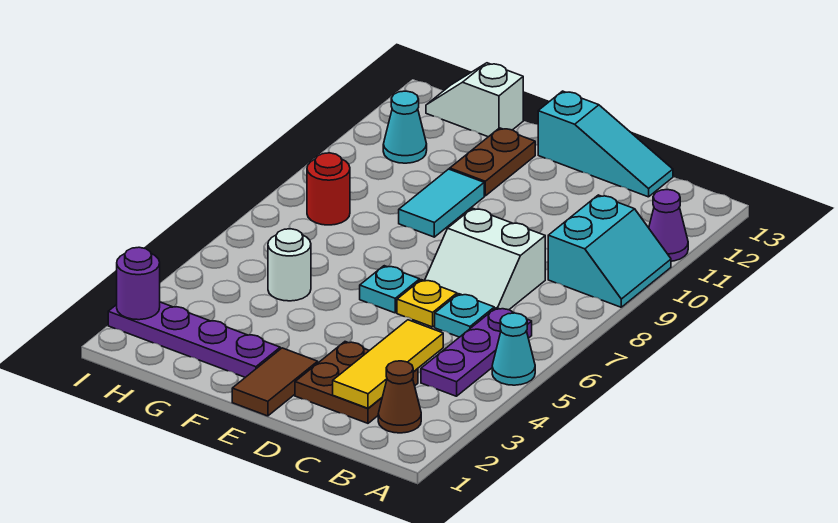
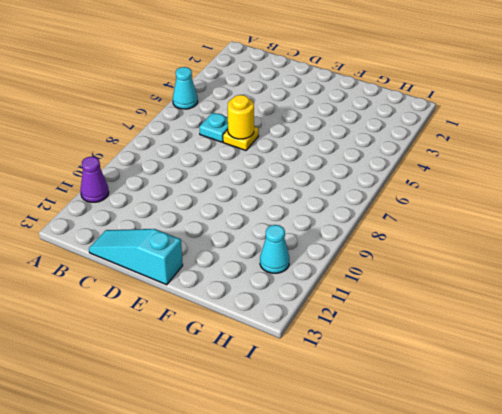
yellow 1x1 round brick [228,95,254,139] -> none
none -> cyan 2x2 slope [548,195,671,307]
none -> brown 1x1 cone [378,361,421,433]
none -> purple 1x3 plate [421,308,532,396]

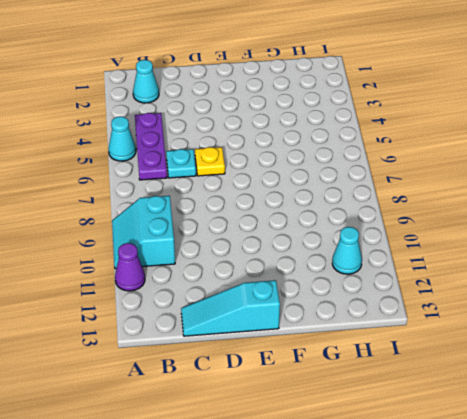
cyan 1x1 cone [133,60,159,103] -> brown 1x1 cone [378,361,421,433]
none -> brown 2x2 plate [295,342,418,423]
none -> white 2x2 slope [425,208,545,310]
none -> brown 1x2 tile [232,348,318,416]

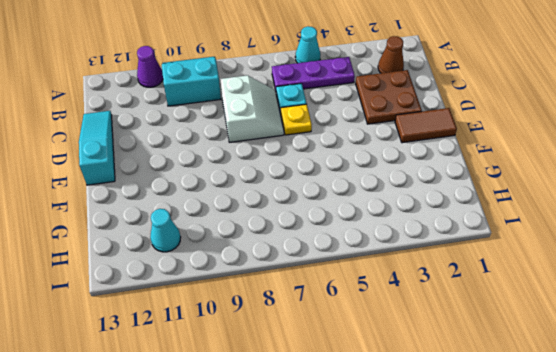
none -> cyan 1x1 plate [360,266,420,313]
none -> purple 1x4 plate [108,302,280,377]
none -> cyan 1x2 tile [399,169,484,237]

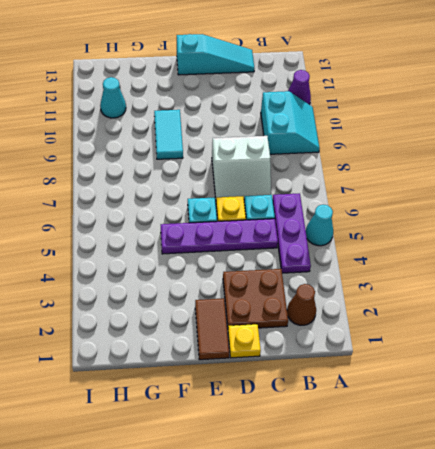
purple 1x4 plate [161,219,278,254] -> purple 1x4 plate moved to [108,302,280,377]
yellow 1x1 plate [228,324,261,358] -> none
none -> brown 1x2 plate [450,128,535,196]
none -> white 1x1 round brick [268,229,311,301]
none -> white 1x2 slope [426,63,523,137]

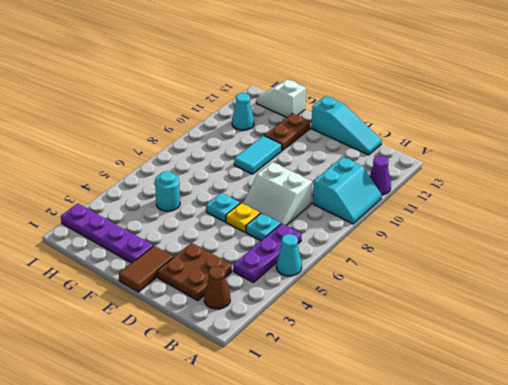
cyan 1x1 round brick [155,171,180,211] -> white 1x1 round brick [268,229,311,301]
none -> red 1x1 round brick [307,153,350,225]
none -> yellow 1x3 tile [333,320,443,408]
none -> purple 1x1 round brick [117,247,160,320]

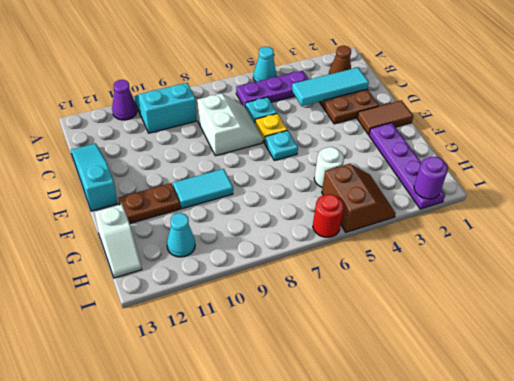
cyan 1x3 tile [292,67,369,106] -> yellow 1x3 tile [333,320,443,408]
brown 2x2 slope [322,164,396,232] -> none
red 1x1 round brick [313,194,344,237] -> red 1x1 round brick moved to [307,153,350,225]

